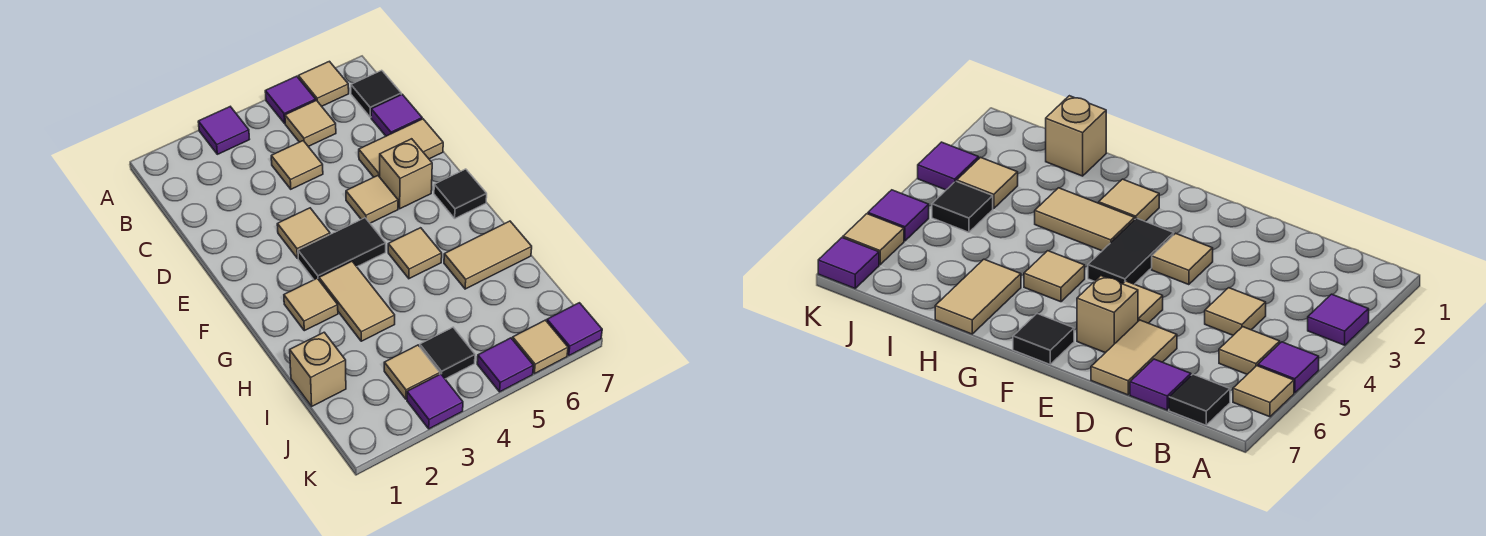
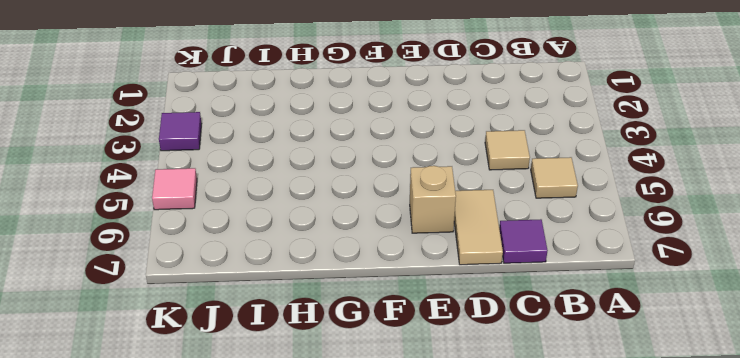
pink 1x1 tile [152,168,197,210] -> purple 1x1 tile [477,338,533,392]
none -> purple 1x1 tile [198,107,250,154]
none -> purple 1x1 tile [265,76,316,123]
none -> tan 1x1 tile [298,61,349,106]

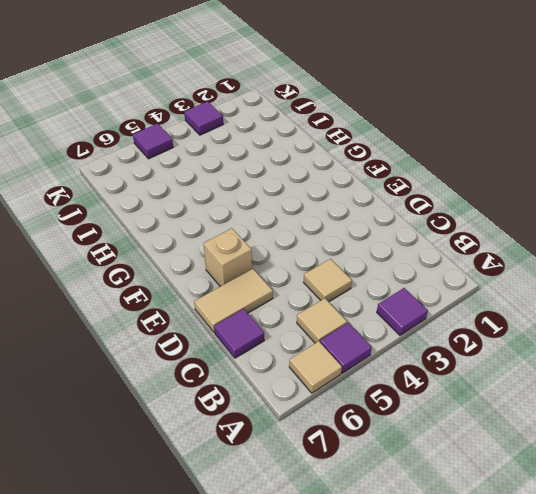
none -> black 1x1 tile [351,70,401,117]
none -> tan 1x1 tile [277,208,330,258]
none -> tan 1x1 tile [346,176,398,223]

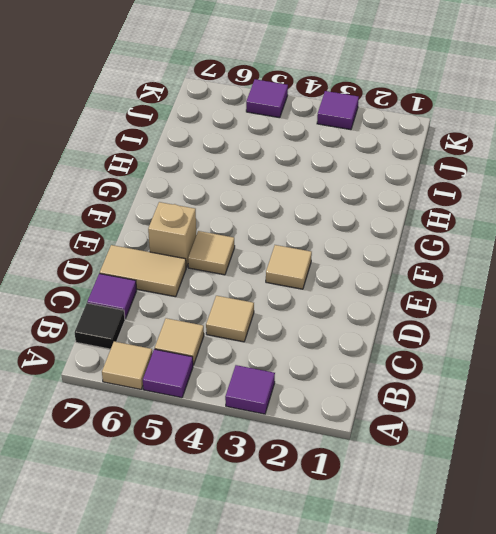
none -> black 1x2 tile [298,218,386,280]
none -> black 1x1 tile [434,169,487,218]
none -> tan 1x1 tile [284,278,338,331]

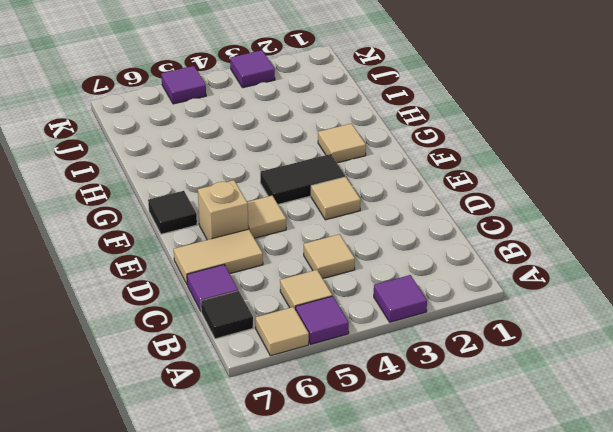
none -> tan 1x2 tile [319,261,395,341]
none -> tan 1x1 tile [388,228,442,279]
none -> tan 1x2 tile [444,221,532,289]

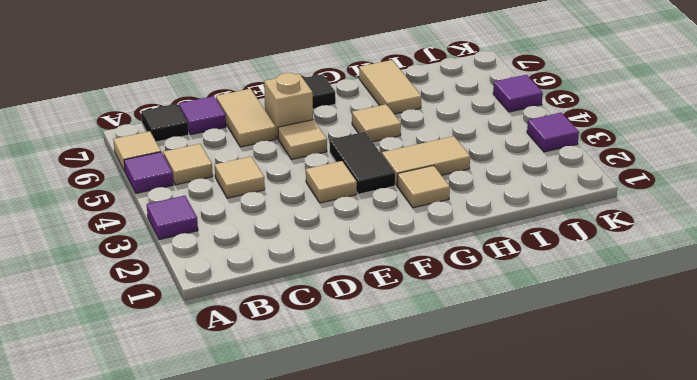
none -> tan 1x1 brick [290,332,346,406]
none -> tan 1x1 tile [384,345,440,399]
none -> black 1x1 tile [420,327,475,379]

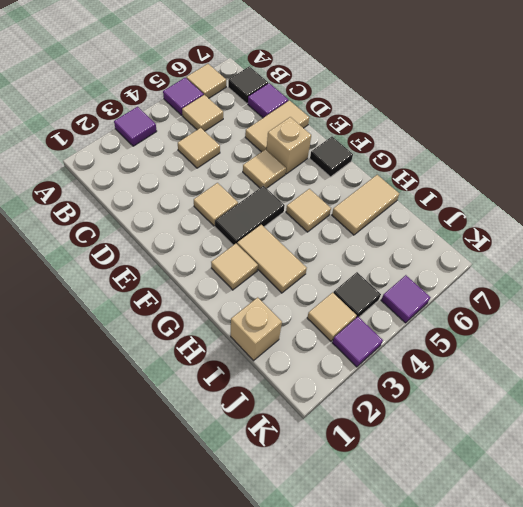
none -> tan 1x1 tile [513,320,568,374]
none -> purple 1x1 tile [547,303,602,355]

